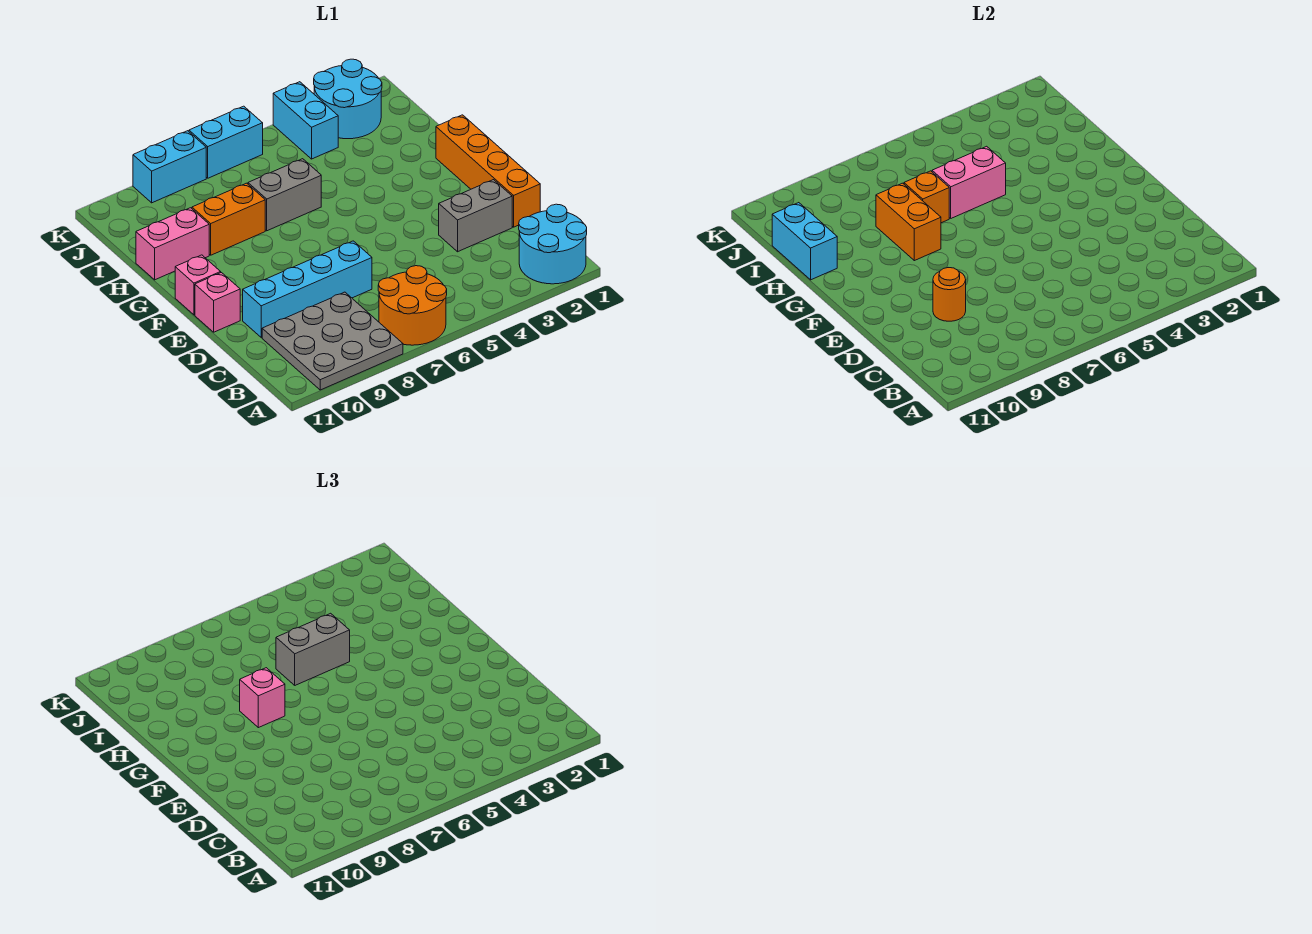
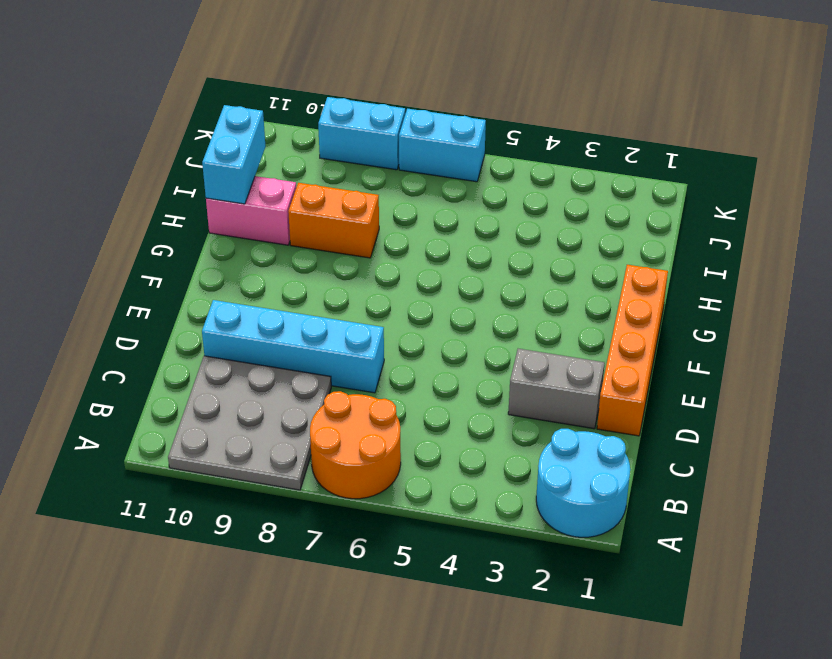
none -> pink 1x1 brick [195,273,240,332]
none -> pink 1x1 brick [175,255,221,315]
none -> grey 1x2 brick [248,159,321,231]

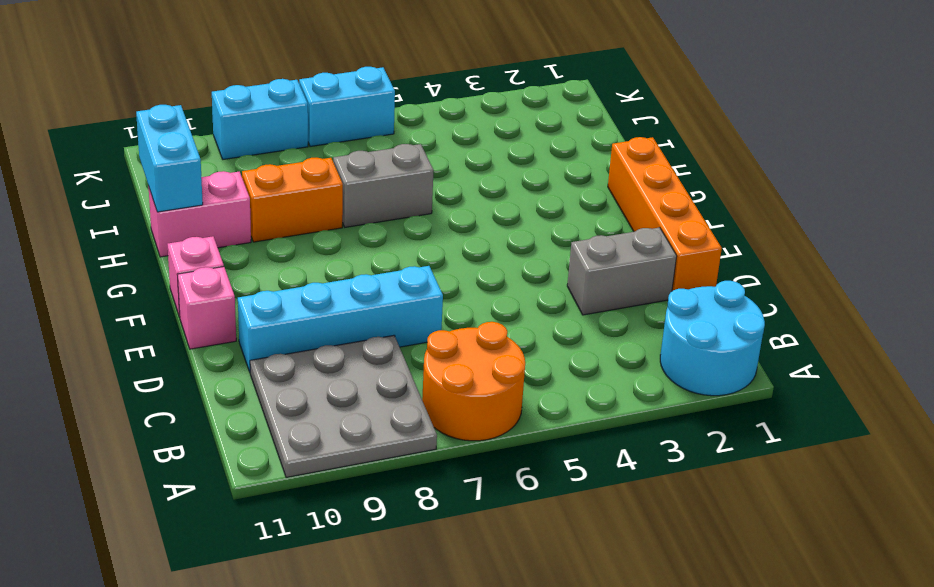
none -> cyan 2x2 round brick [314,59,382,139]
none -> cyan 1x2 brick [273,82,338,159]
none -> orange 1x1 round brick [933,268,966,321]

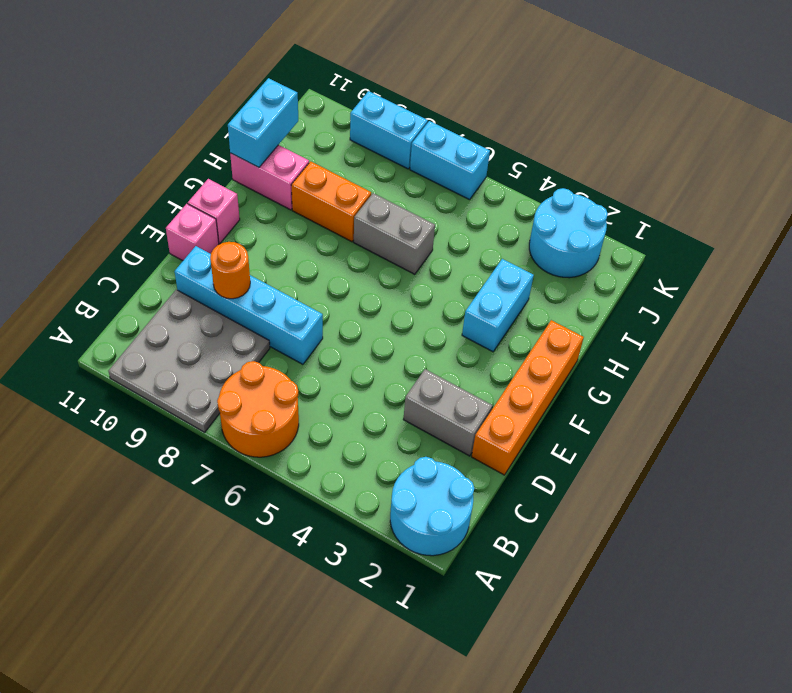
cyan 1x2 brick [462,259,534,352] -> cyan 1x2 brick moved to [273,82,338,159]
none -> orange 1x2 brick [876,183,941,261]
none -> pink 1x2 brick [932,146,1006,218]
none -> orange 1x1 brick [904,171,949,223]

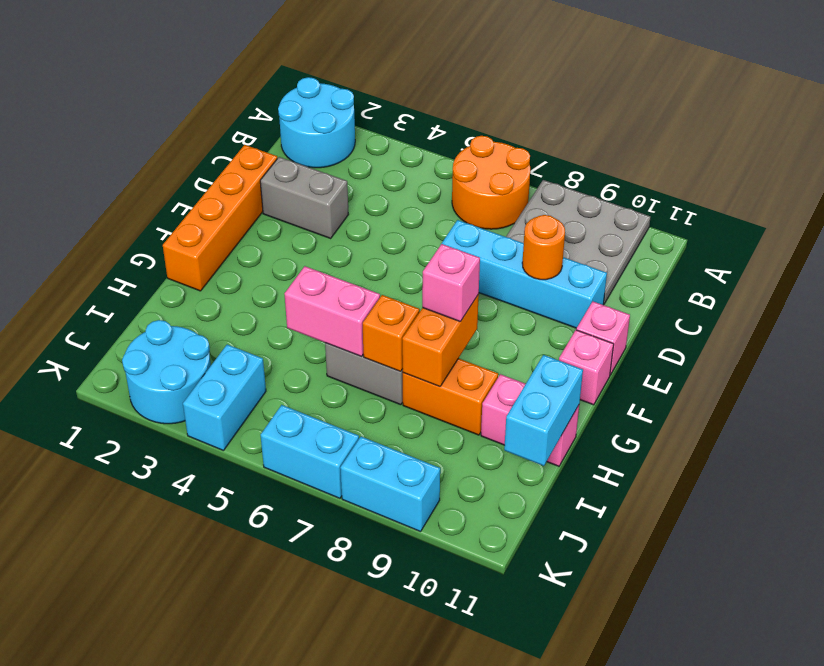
none -> grey 1x2 brick [276,613,350,685]

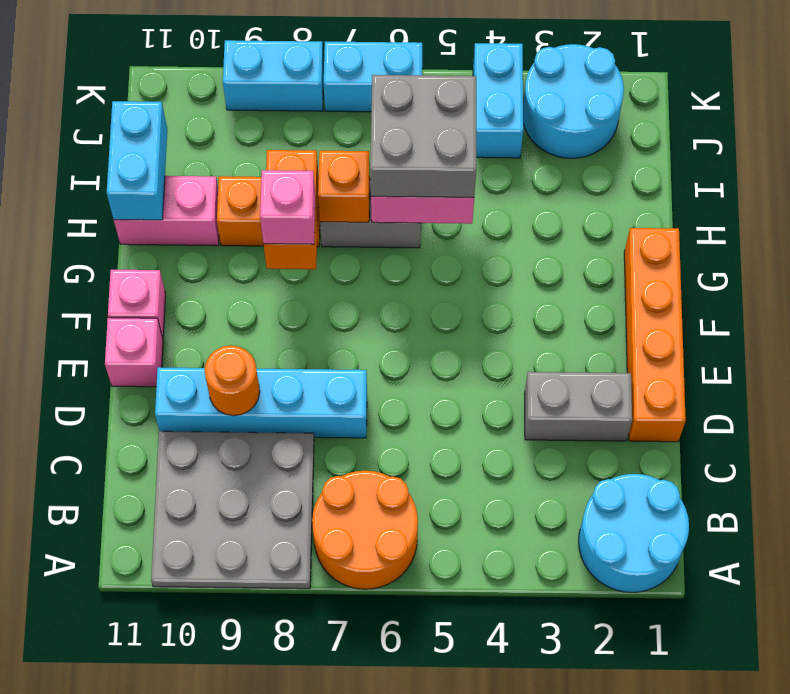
grey 2x2 brick [370,75,476,197] -> grey 1x2 brick [276,613,350,685]

